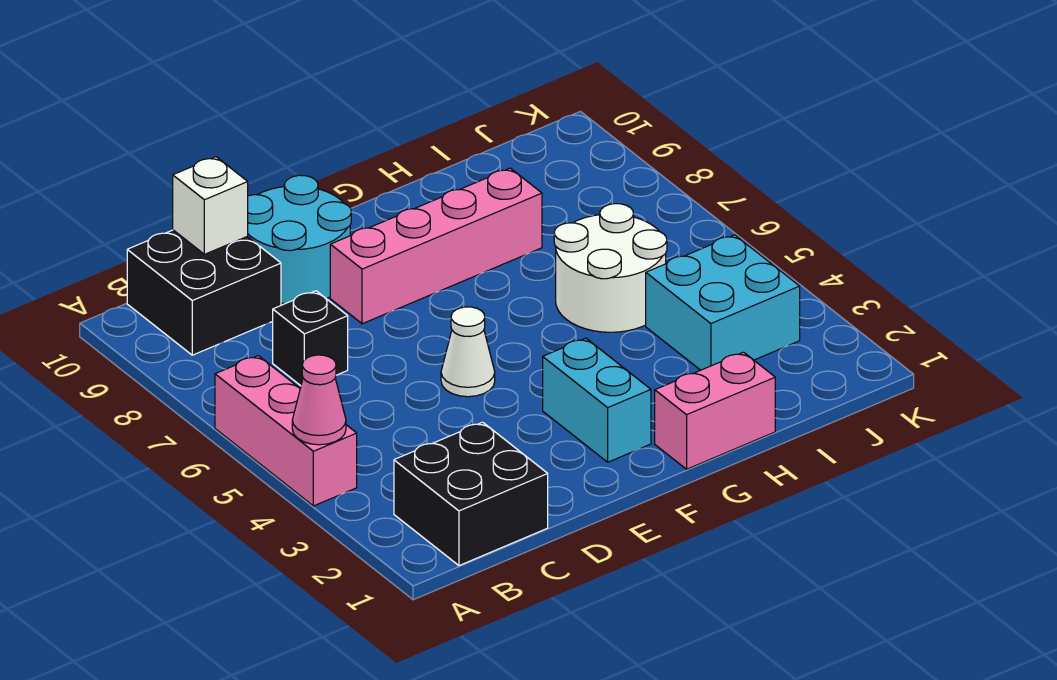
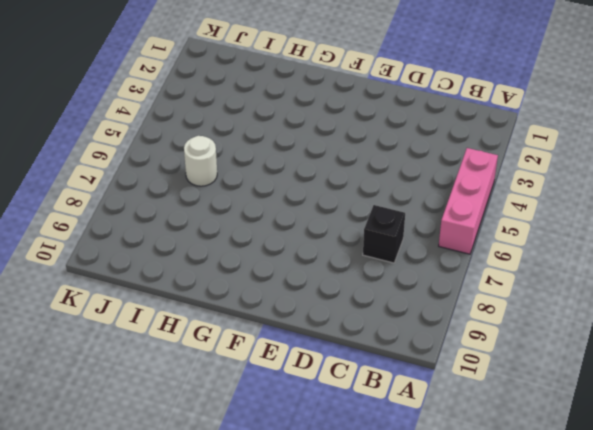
white 1x1 round brick [184,136,217,186] -> white 2x2 round brick [554,204,667,332]
none -> black 2x2 brick [394,422,548,566]
none -> black 2x2 brick [127,230,281,355]
none -> cyan 2x2 round brick [247,175,351,304]

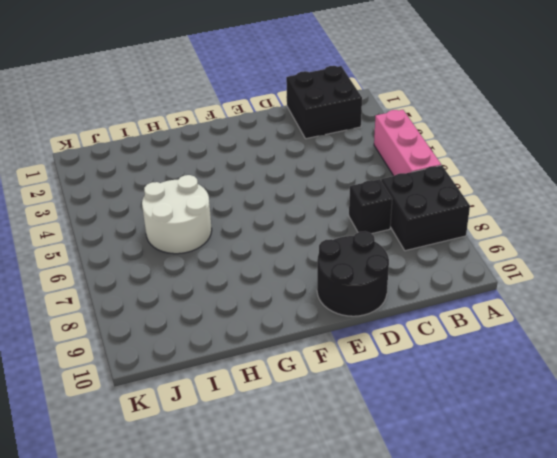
black 2x2 brick [381,165,470,251] -> black 2x2 brick moved to [127,230,281,355]
black 2x2 round brick [317,231,389,316] -> cyan 2x2 round brick [247,175,351,304]
none -> white 1x1 cone [441,307,495,397]
none -> pink 1x4 brick [330,168,542,324]
none -> cyan 1x2 brick [543,338,651,462]

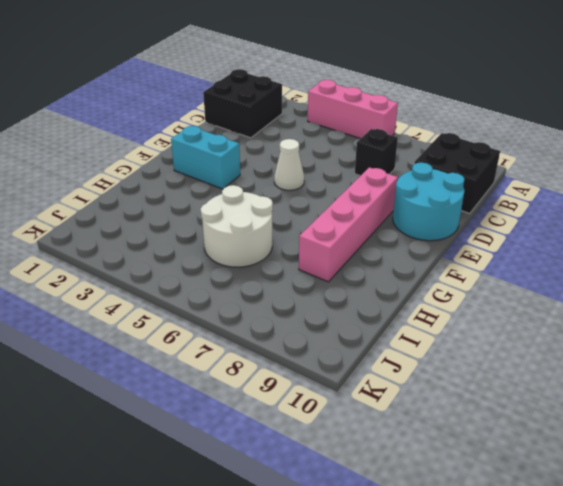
none -> pink 1x2 brick [655,352,775,469]
none -> cyan 2x2 brick [646,235,800,370]
none -> pink 1x1 cone [292,355,346,445]

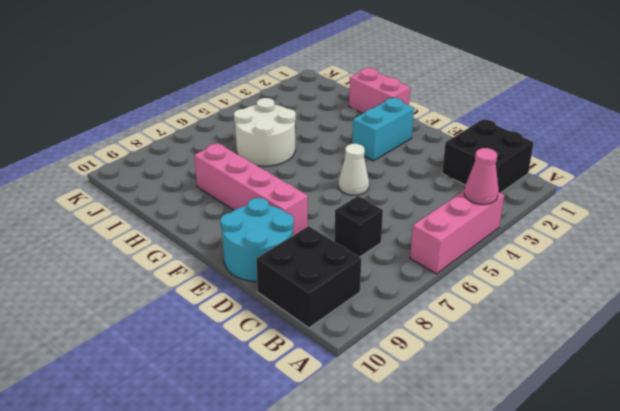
none -> cyan 2x2 brick [646,235,800,370]
none -> white 1x1 brick [173,157,248,254]

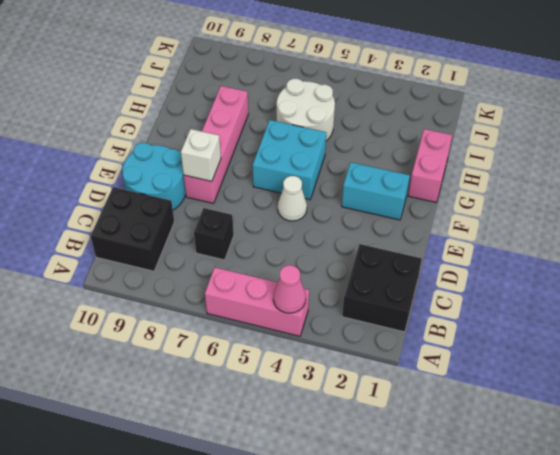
white 1x1 brick [181,129,221,181] -> white 1x1 brick moved to [173,157,248,254]
cyan 2x2 brick [253,120,326,200] -> cyan 2x2 brick moved to [646,235,800,370]

